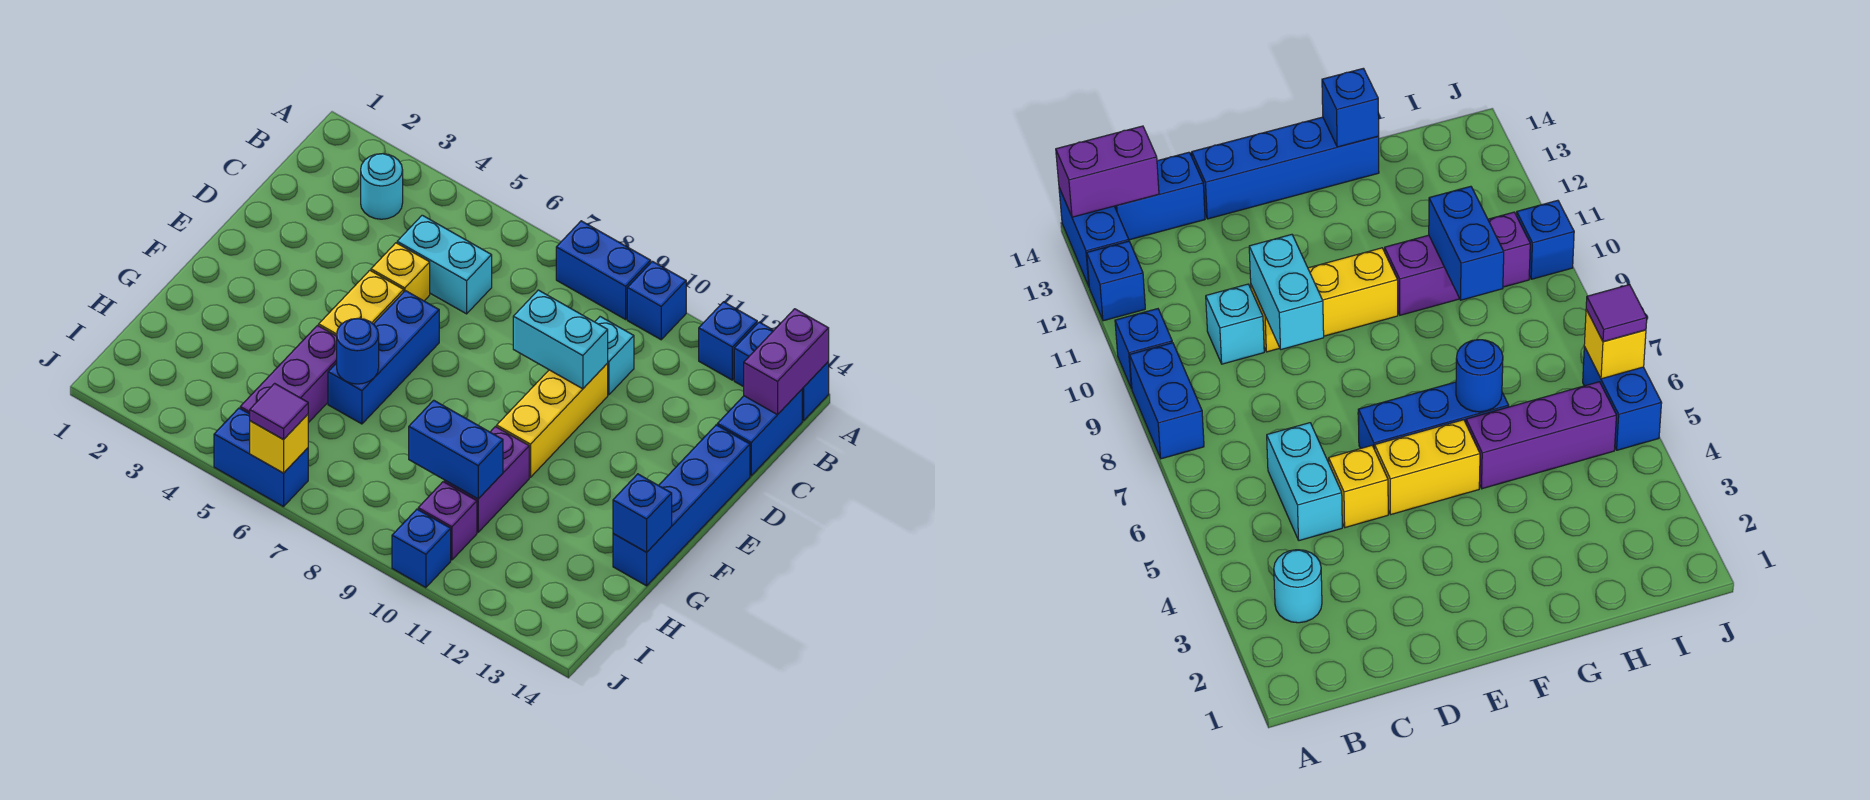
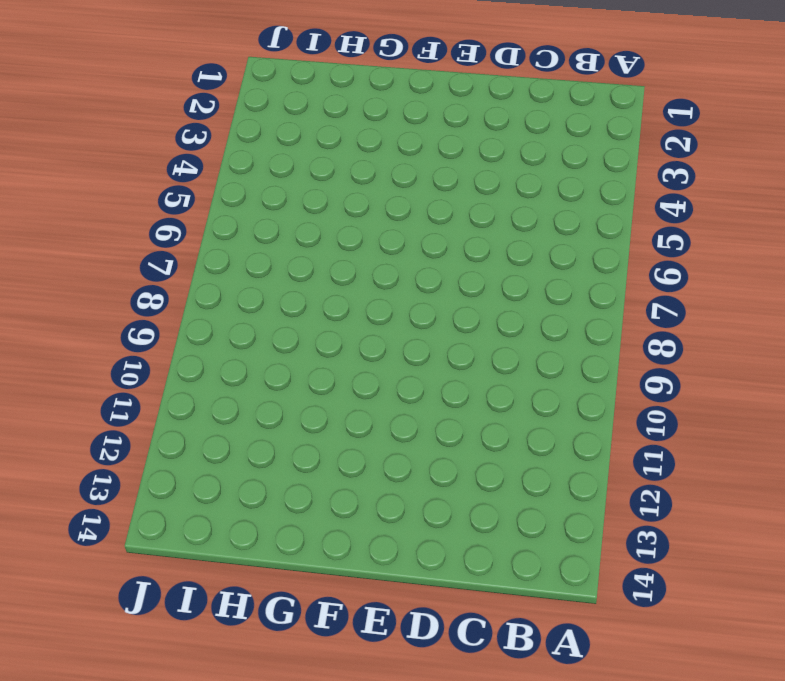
none -> blue 1x2 brick [556,221,651,319]
none -> blue 1x1 brick [627,261,686,340]
none -> blue 1x1 brick [699,302,757,380]

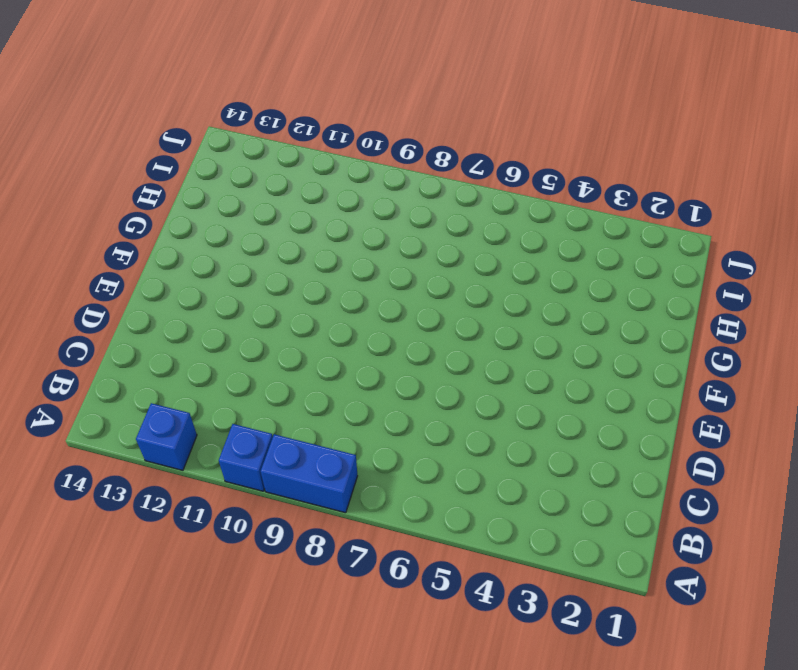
none -> blue 1x2 brick [734,322,829,421]
none -> cyan 1x1 round brick [361,154,403,219]
none -> blue 1x2 brick [717,390,802,476]

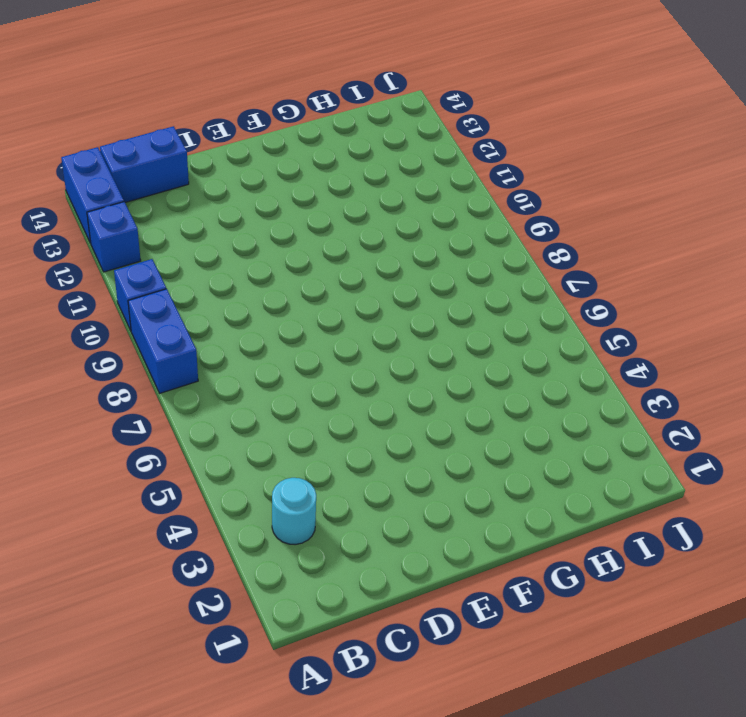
none -> cyan 1x2 brick [397,215,492,314]
none -> cyan 1x1 brick [595,317,634,395]
none -> yellow 1x1 brick [371,243,430,301]

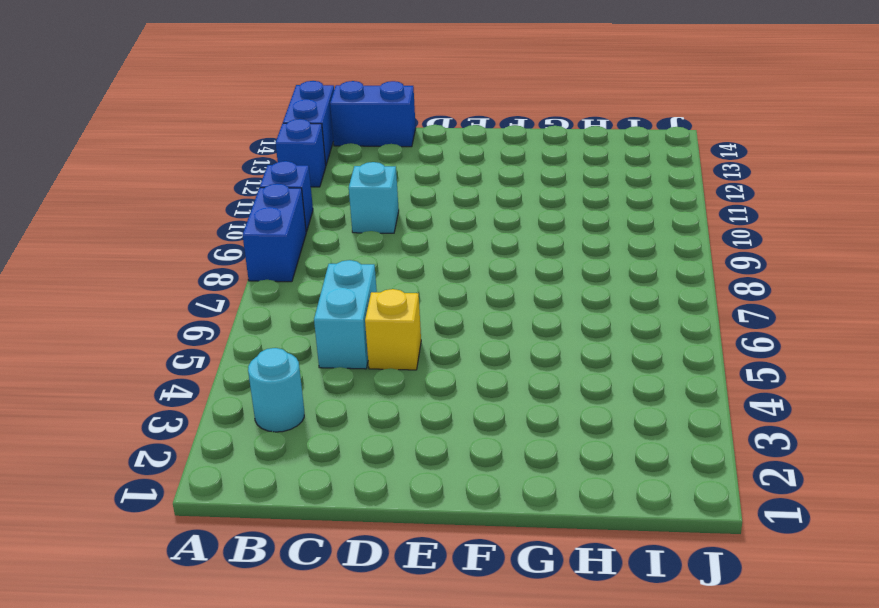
none -> yellow 1x3 brick [497,363,608,477]
none -> blue 1x4 brick [613,425,750,586]
none -> yellow 1x2 brick [319,270,404,336]

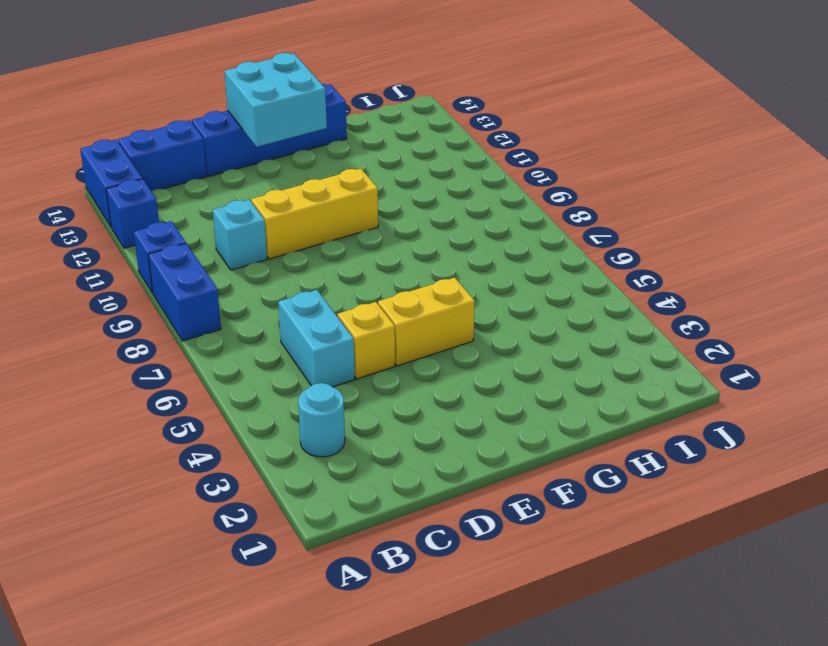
cyan 2x2 brick [224,53,327,147] -> none
none -> blue 1x3 brick [328,291,439,424]
none -> purple 1x3 brick [240,325,337,423]
none -> purple 1x2 brick [444,427,529,532]

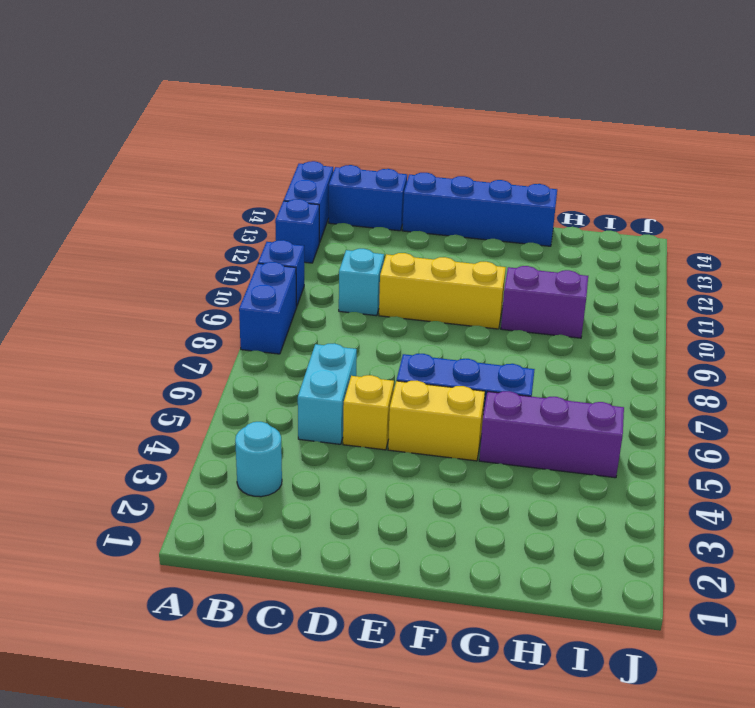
none -> purple 1x1 brick [418,482,477,560]
none -> blue 1x2 brick [214,408,308,507]
none -> blue 1x1 brick [392,509,451,588]

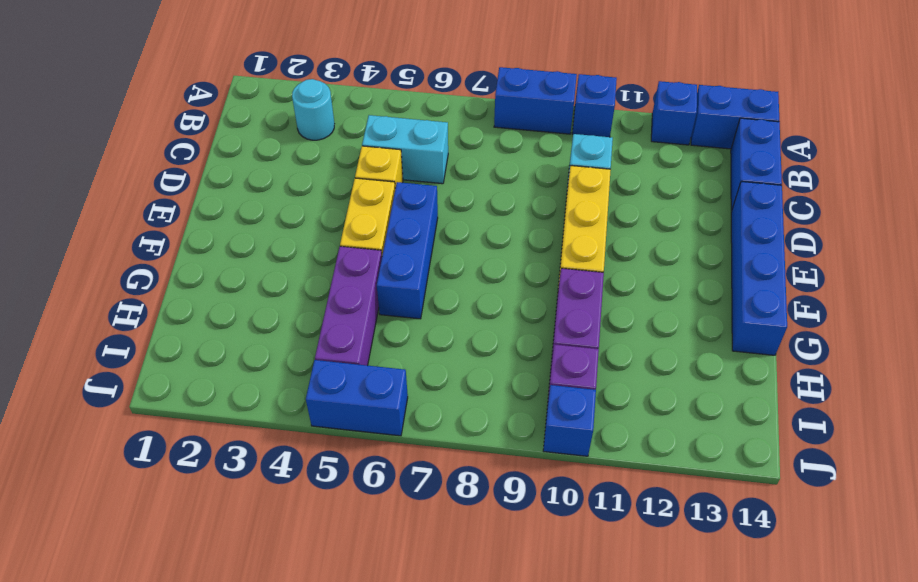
none -> purple 1x2 brick [744,309,829,415]
none -> cyan 1x2 brick [513,290,608,389]
none -> blue 1x1 round brick [337,318,379,384]

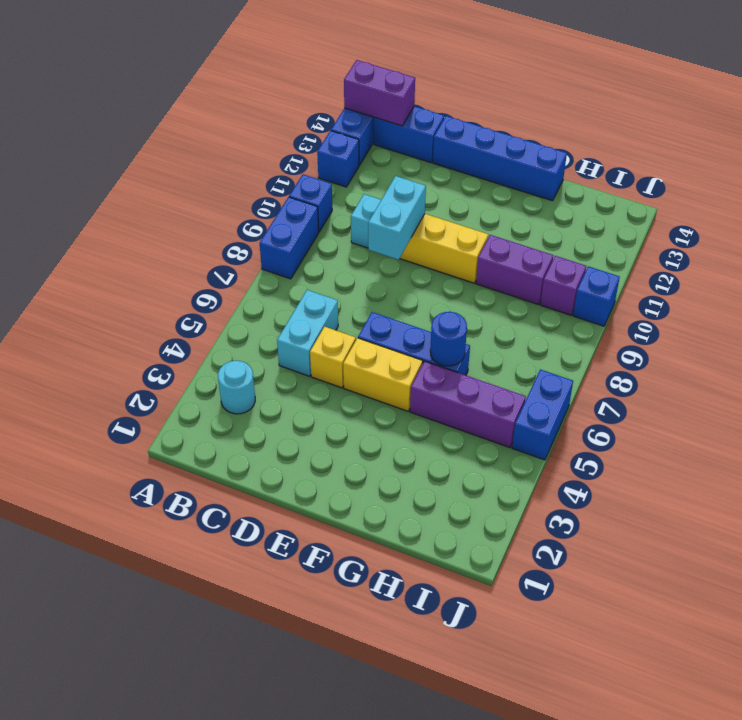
none -> blue 1x1 brick [613,474,672,552]
none -> blue 1x2 brick [409,400,503,499]
none -> yellow 1x1 brick [250,414,308,473]

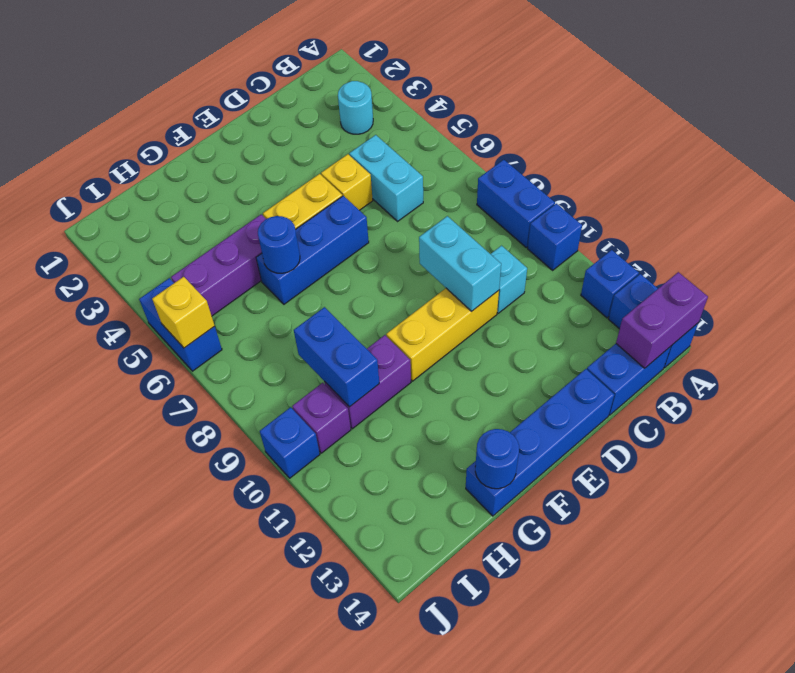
blue 1x1 round brick [475,429,519,489] -> blue 1x1 brick [613,474,672,552]
none -> purple 1x1 tile [250,383,308,440]

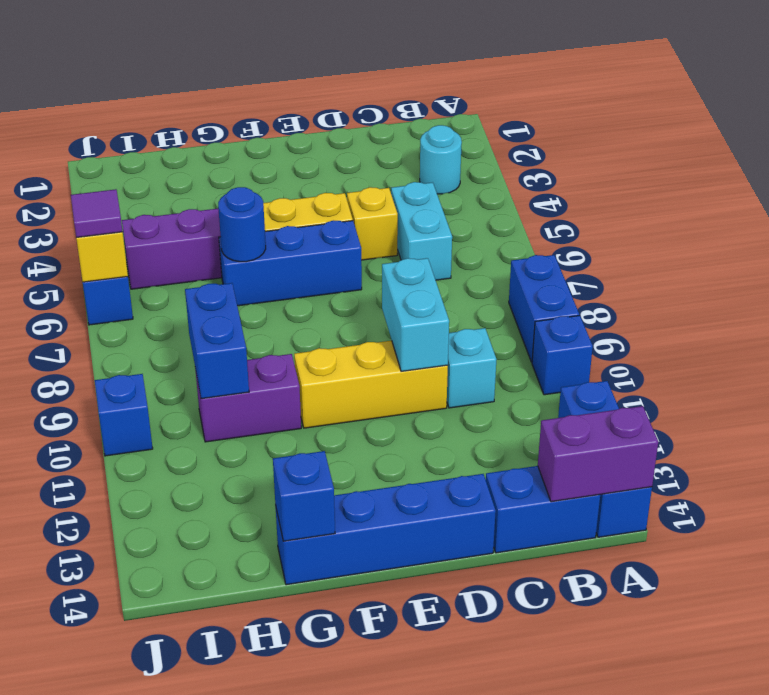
none -> purple 1x1 brick [418,482,477,560]

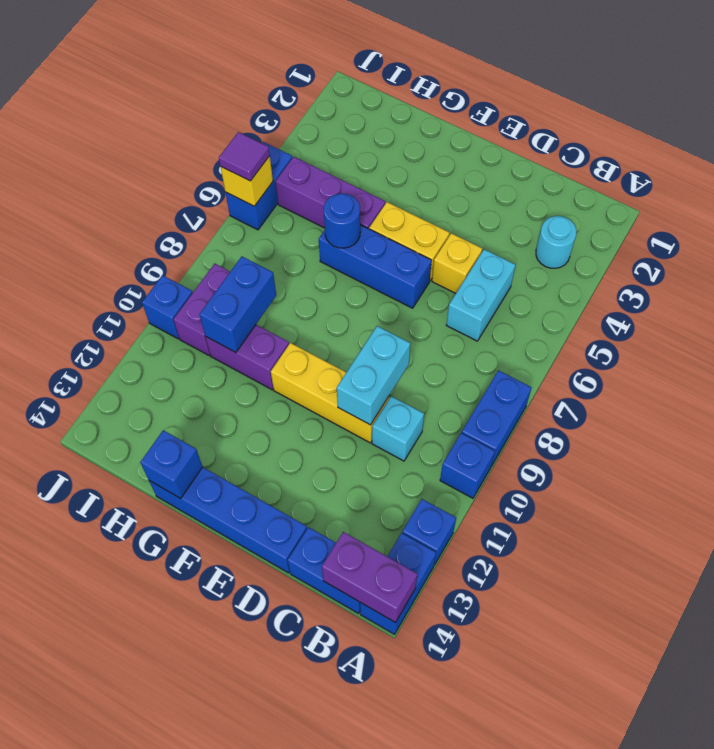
purple 1x2 brick [174,264,230,355] -> purple 1x1 brick [418,482,477,560]

